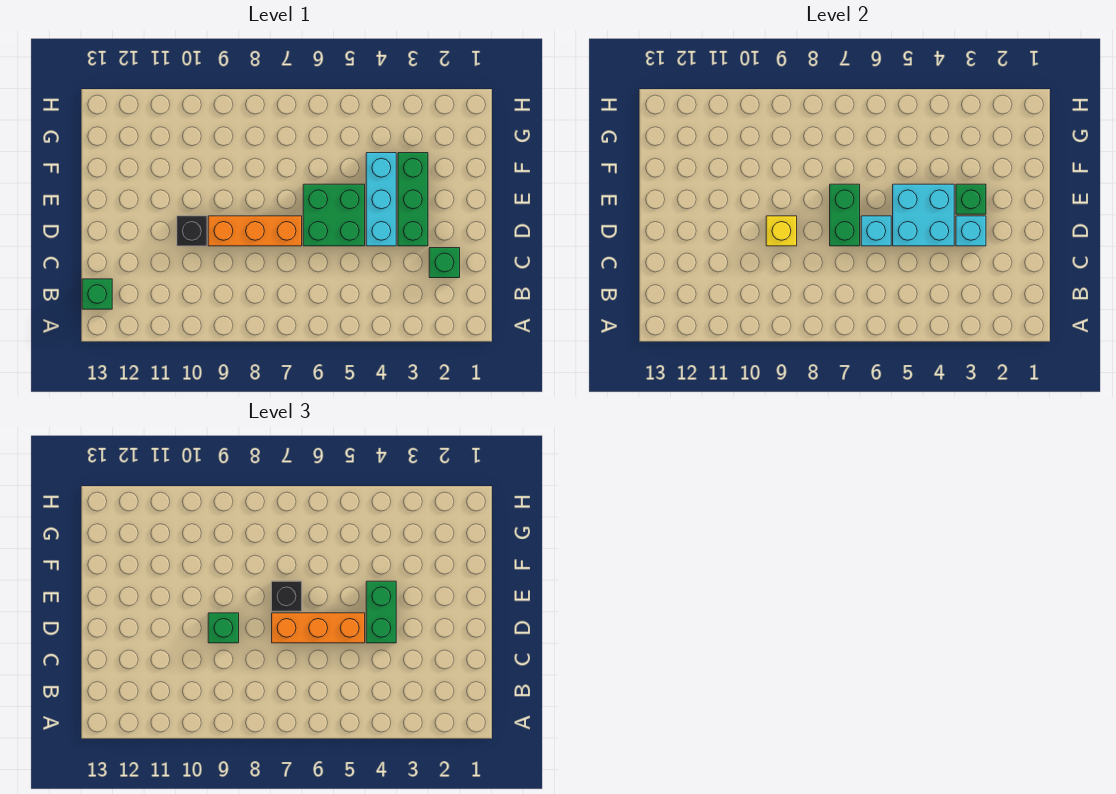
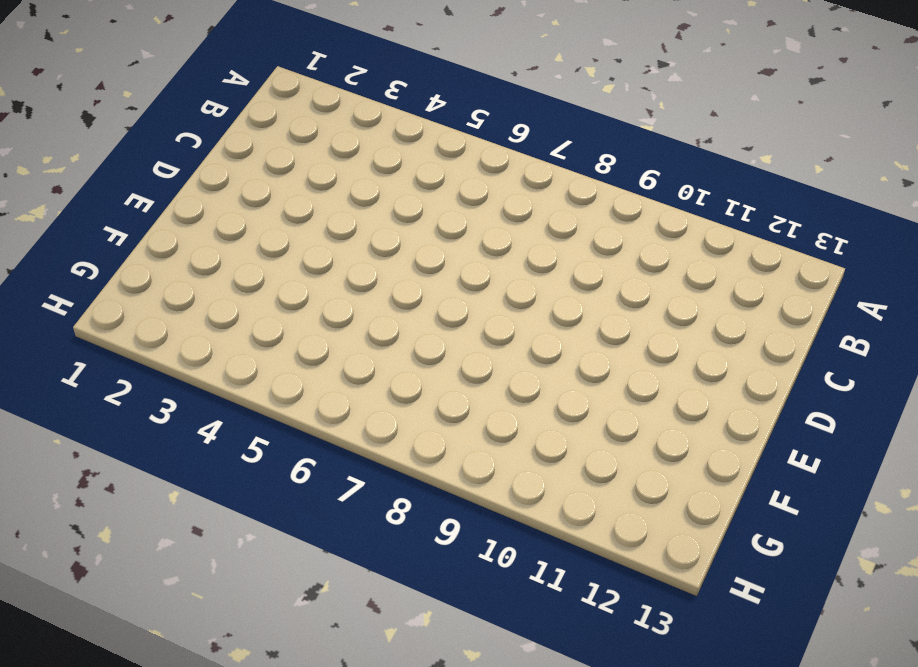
none -> green 1x1 brick [82,279,112,309]
none -> green 1x1 brick [429,248,460,278]
none -> green 1x3 brick [398,153,428,246]

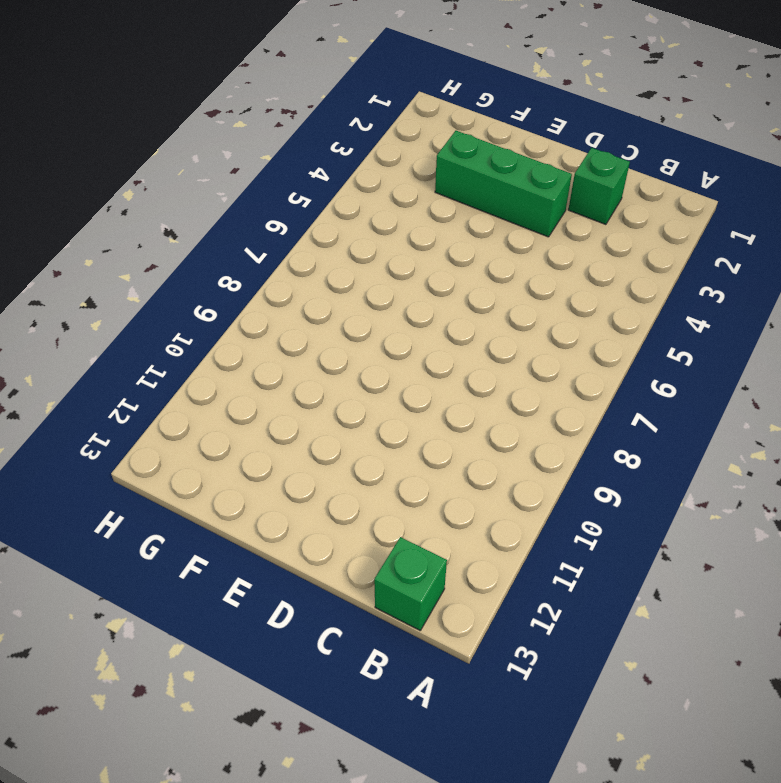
none -> cyan 1x3 brick [366,153,396,246]
none -> green 2x2 brick [303,184,365,246]
none -> orange 1x3 brick [208,216,302,246]

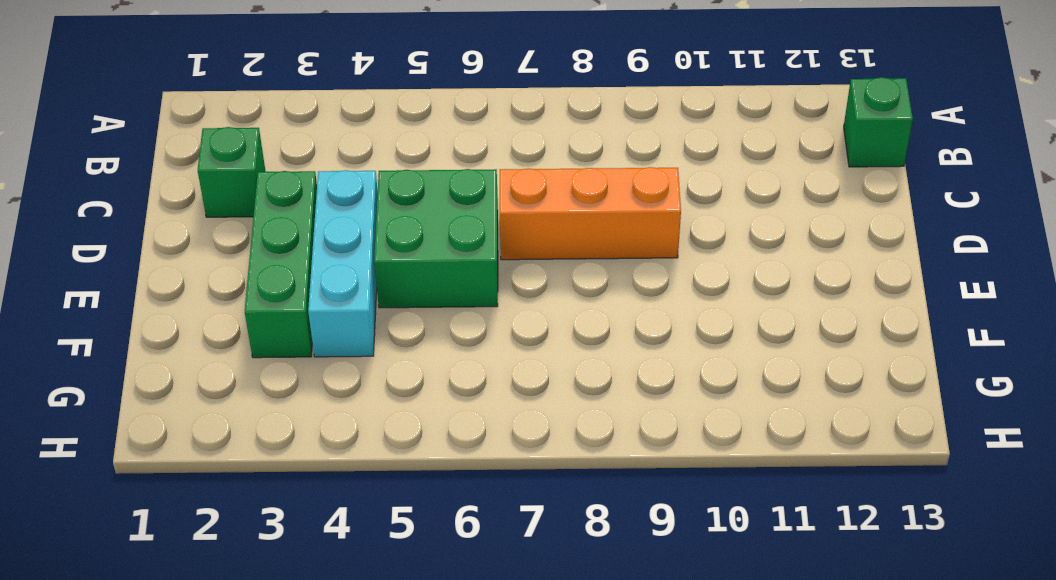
none -> black 1x1 brick [177,216,207,246]
none -> cyan 1x1 brick [956,216,986,246]
none -> cyan 2x2 brick [893,184,954,246]

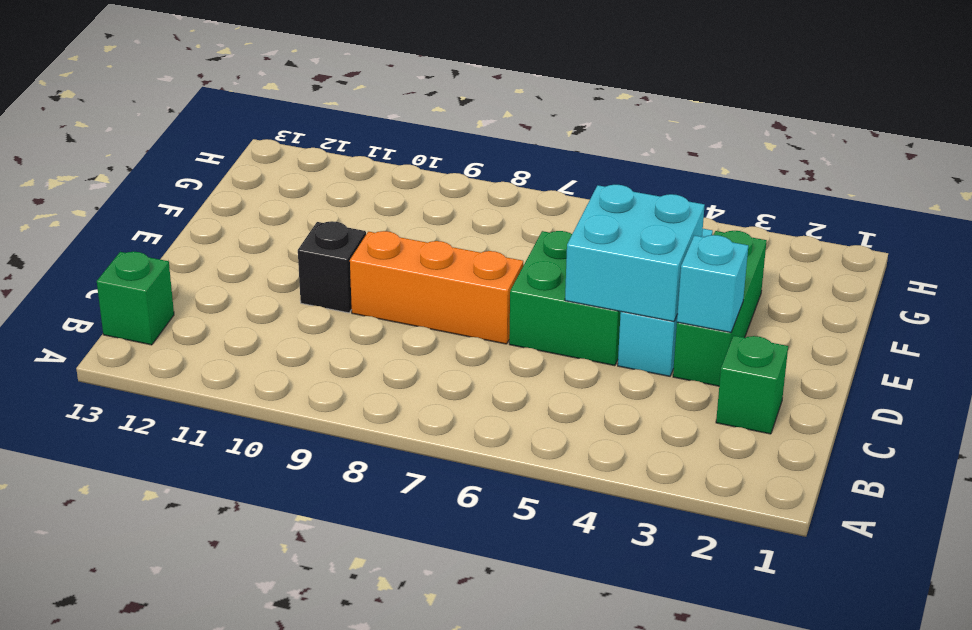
none -> cyan 1x1 brick [861,216,891,246]
none -> green 1x2 brick [830,184,860,246]
none -> yellow 1x1 brick [766,216,797,246]

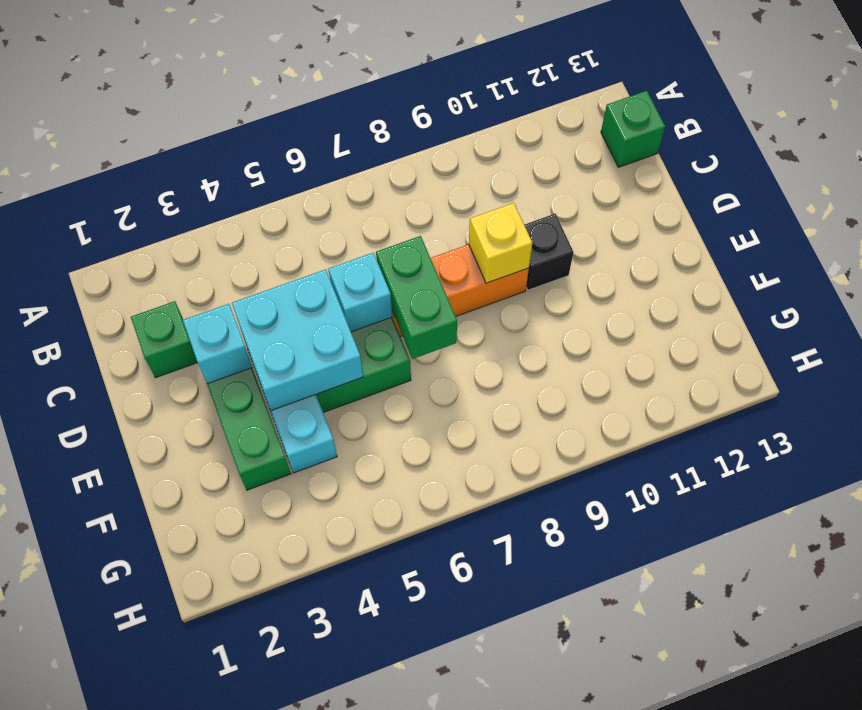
none -> green 1x1 brick [956,184,986,214]
none -> green 1x2 brick [366,581,396,643]
none -> orange 1x3 brick [272,613,365,643]

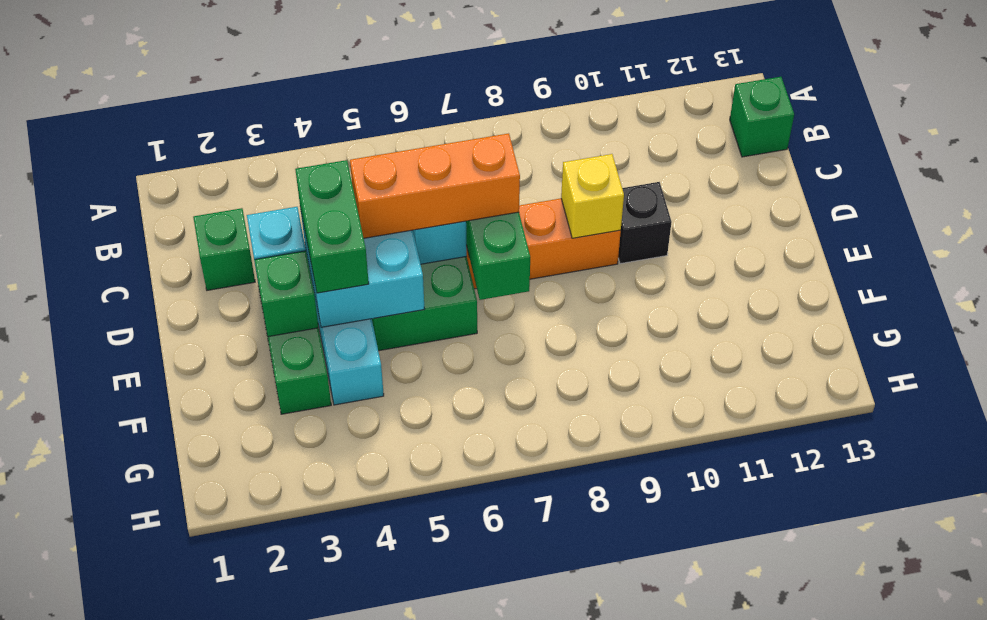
none -> green 1x1 brick [208,613,239,643]
none -> black 1x1 brick [272,581,302,611]

